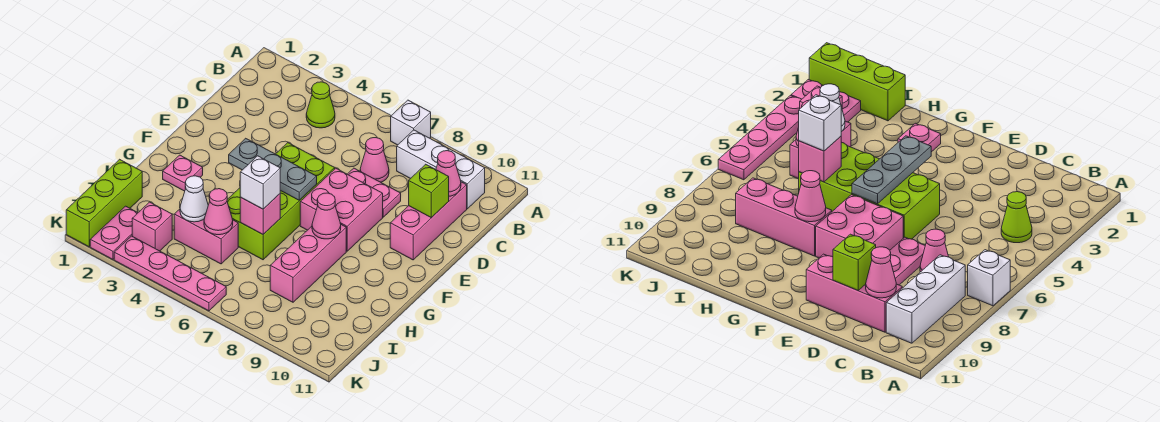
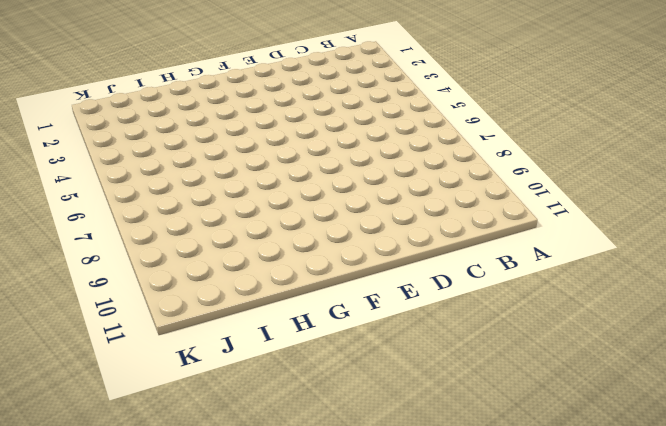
none -> white 1x1 brick [391,100,431,145]
none -> lime 1x1 cone [306,82,335,128]
none -> white 1x3 brick [397,130,485,209]

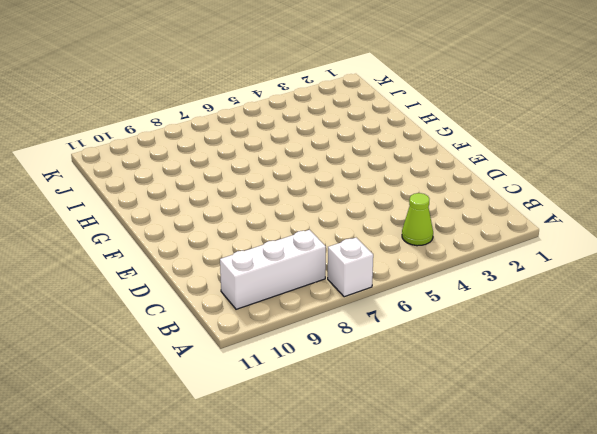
none -> pink 1x1 cone [360,138,389,182]
none -> pink 1x3 brick [390,182,467,260]
none -> pink 1x2 plate [348,168,401,217]

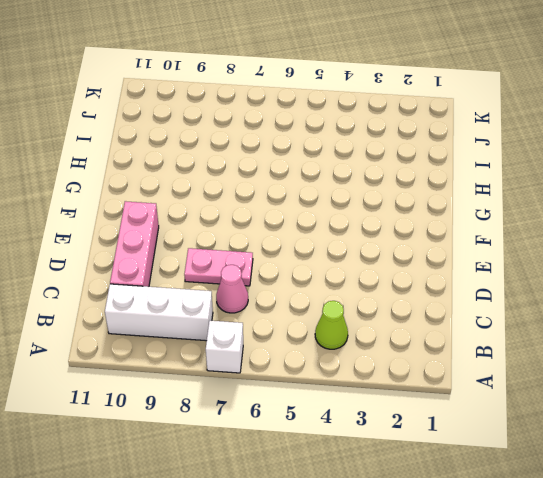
none -> lime 2x4 brick [227,143,335,260]
none -> pink 2x2 brick [300,168,383,251]
none -> pink 1x1 plate [163,155,203,191]

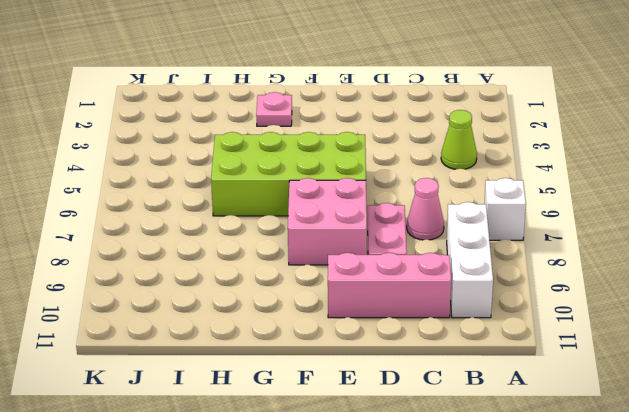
none -> pink 1x3 brick [270,225,346,302]
none -> lime 1x3 brick [66,159,142,247]
none -> pink 1x2 brick [174,209,238,264]

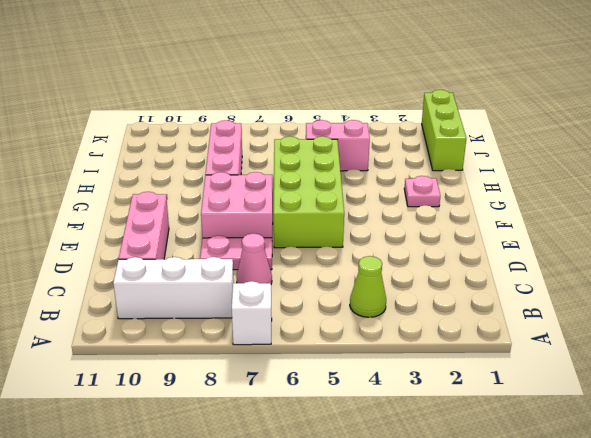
none -> pink 1x2 plate [90,206,137,259]
none -> pink 1x1 brick [132,202,172,251]
none -> pink 1x4 plate [114,236,226,311]

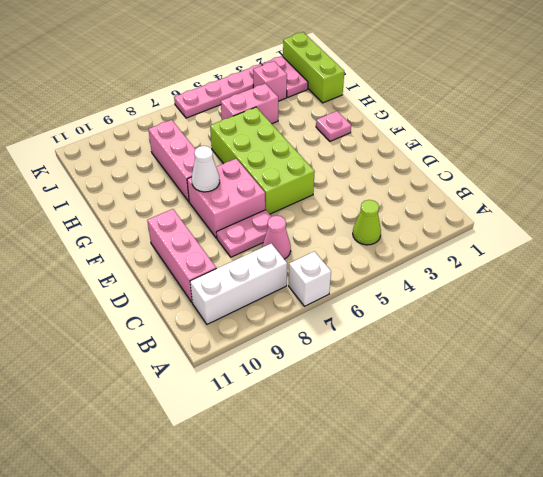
white 1x1 cone [192,146,220,192] -> white 1x1 cone moved to [180,176,208,222]
none -> pink 1x1 cone [436,151,461,196]
none -> lime 1x1 brick [409,164,449,218]
none -> grey 1x3 plate [229,138,317,200]

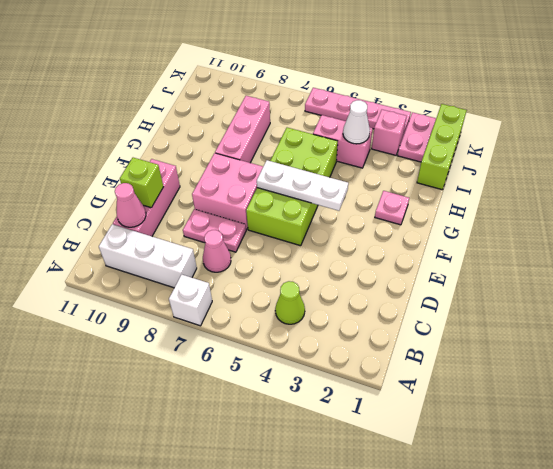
white 1x3 plate [257,160,348,211] -> grey 1x3 plate [229,138,317,200]
none -> pink 1x1 cone [312,193,341,239]
none -> pink 1x1 brick [240,194,280,234]
none -> pink 1x1 cone [204,189,233,235]

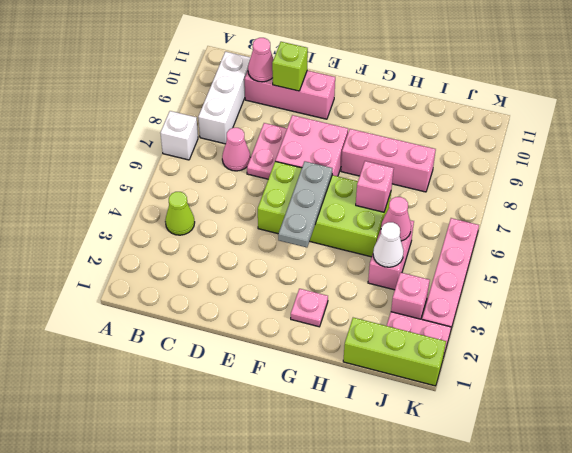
none -> pink 1x1 cone [312,193,341,239]
none -> white 1x1 brick [240,156,280,209]

